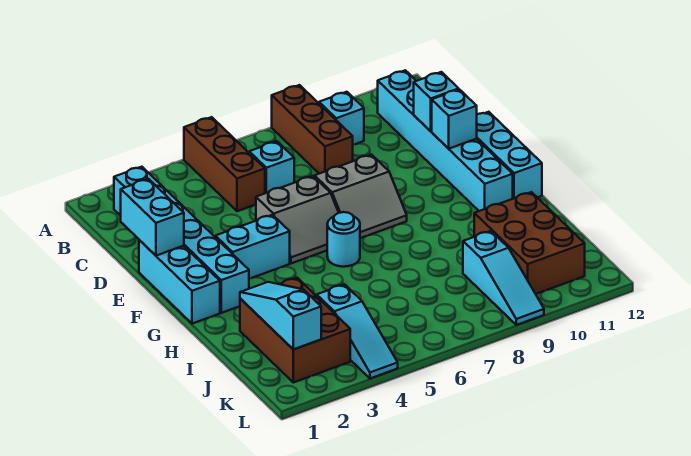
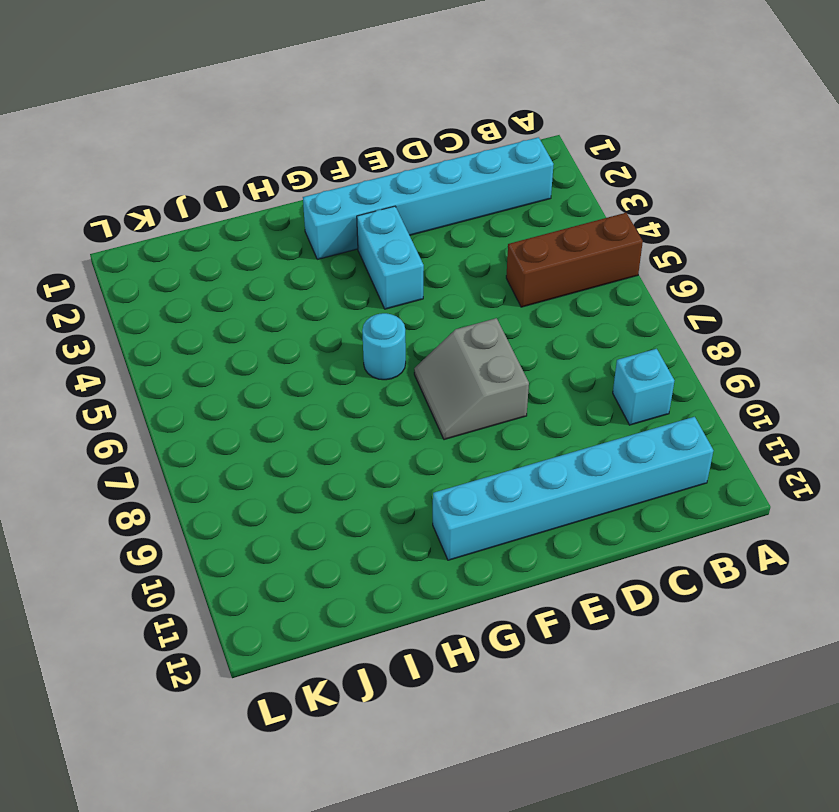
none -> brown 1x3 brick [272,85,353,174]
none -> cyan 1x1 brick [249,141,294,193]
none -> cyan 1x3 brick [139,240,220,324]

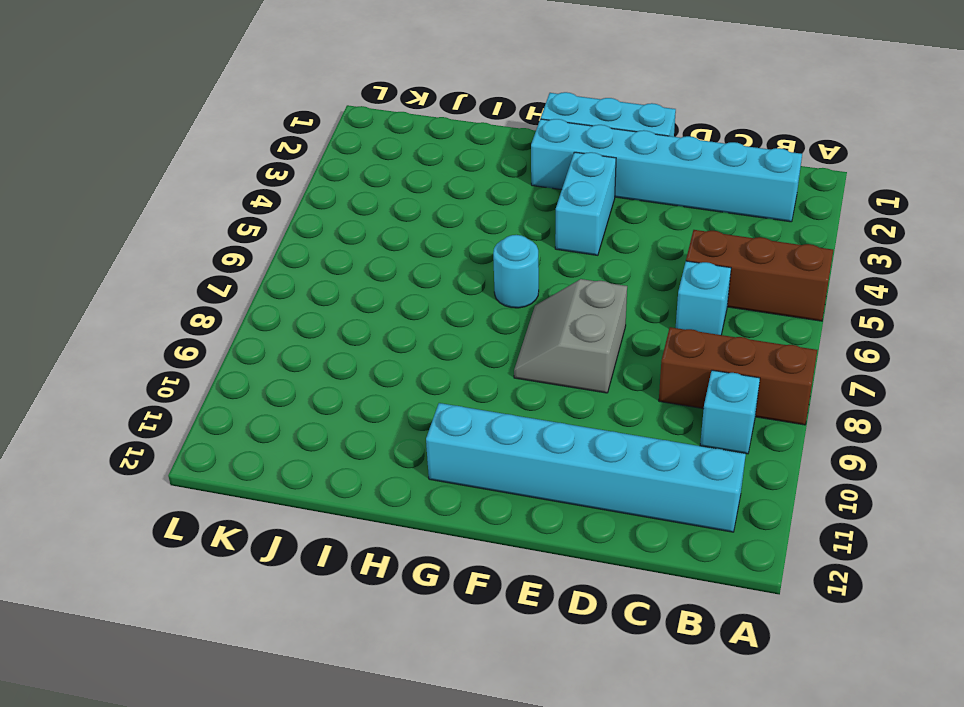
none -> grey 2x2 slope [256,176,339,263]
none -> cyan 1x3 brick [477,112,542,199]
none -> brown 2x3 brick [240,278,350,382]

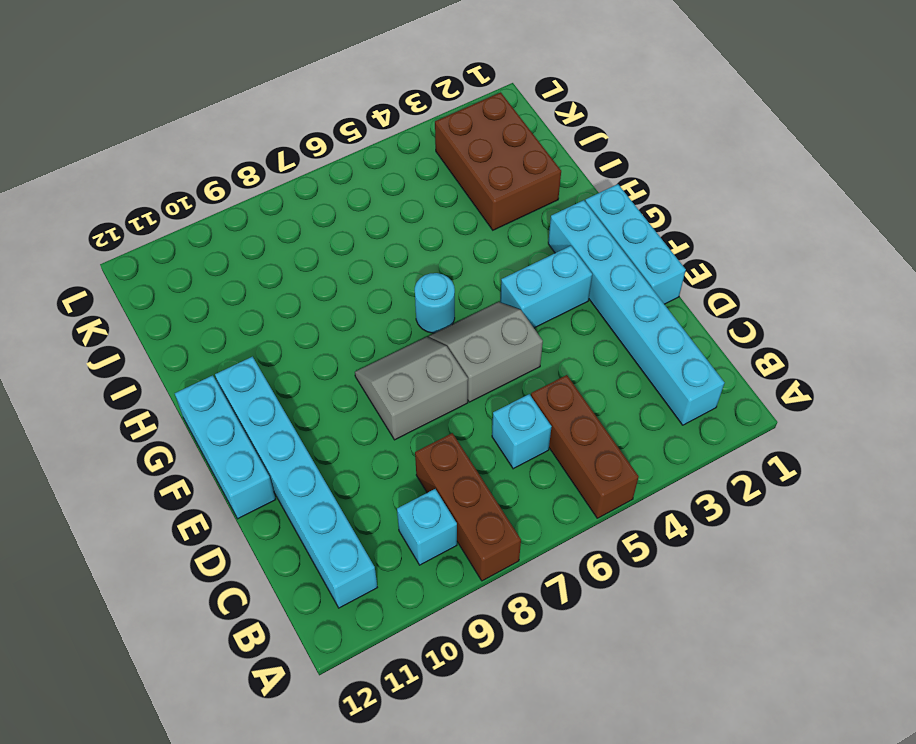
none -> brown 2x3 brick [474,192,585,294]
none -> cyan 1x3 slope [317,284,398,378]
none -> cyan 1x3 slope [463,231,544,325]

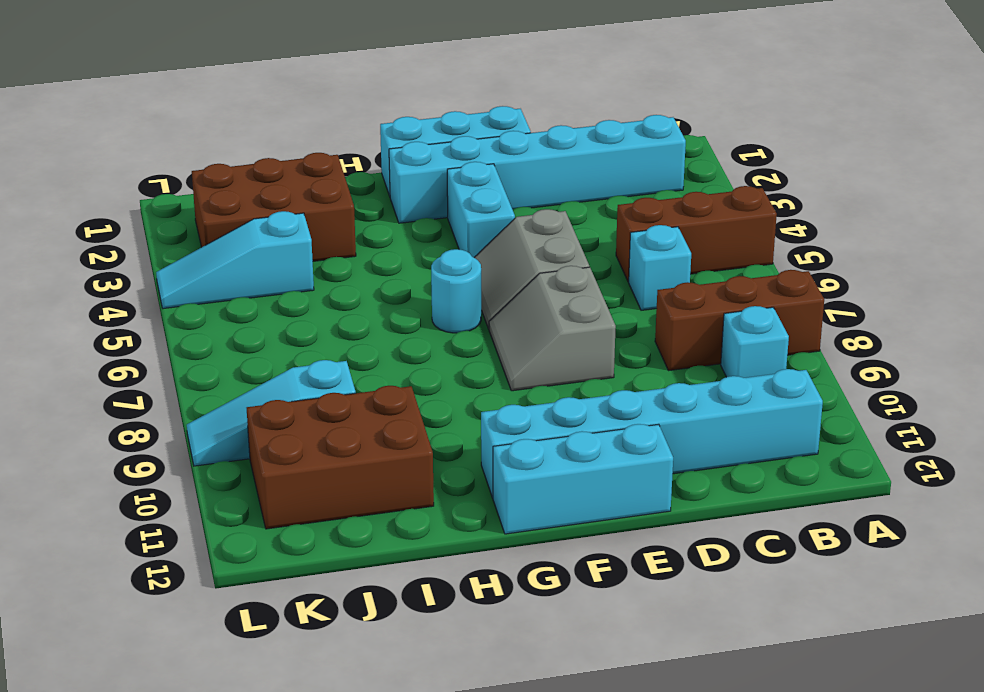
none -> cyan 1x2 brick [121,179,184,256]
none -> cyan 1x1 brick [414,72,459,131]
none -> cyan 1x1 brick [432,89,477,149]

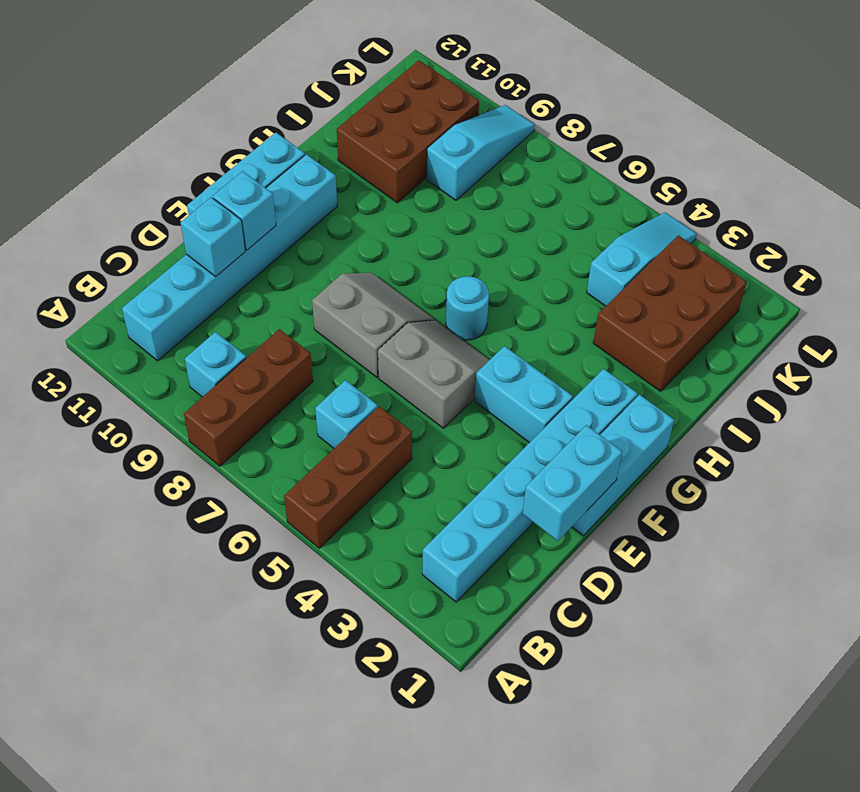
none -> cyan 1x3 slope [240,282,321,349]

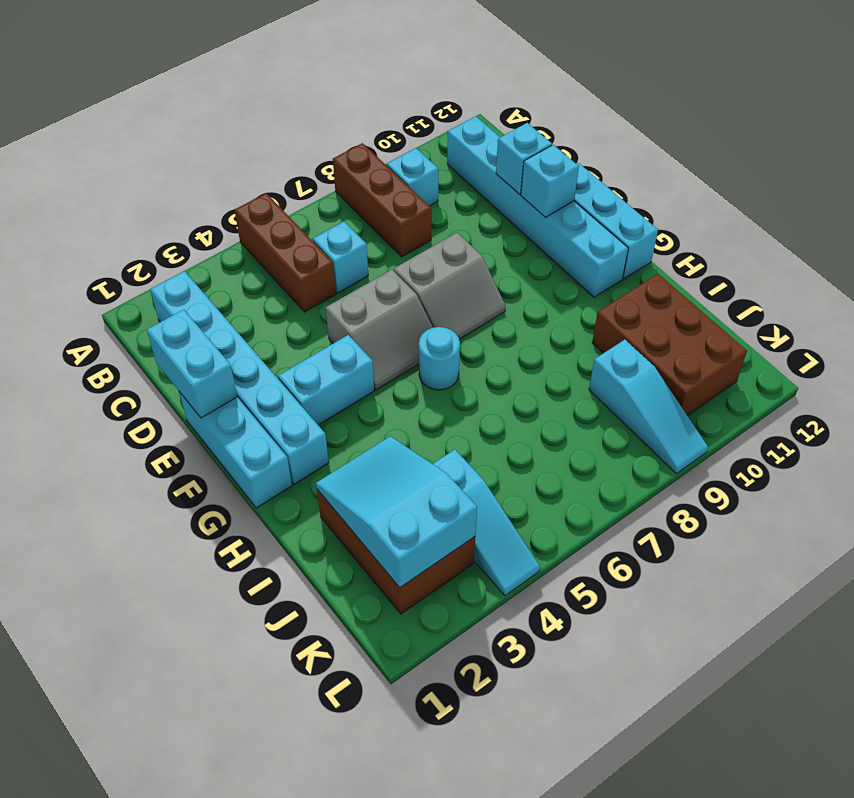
cyan 2x3 slope [316,436,477,588] -> cyan 1x3 slope [240,282,321,349]

